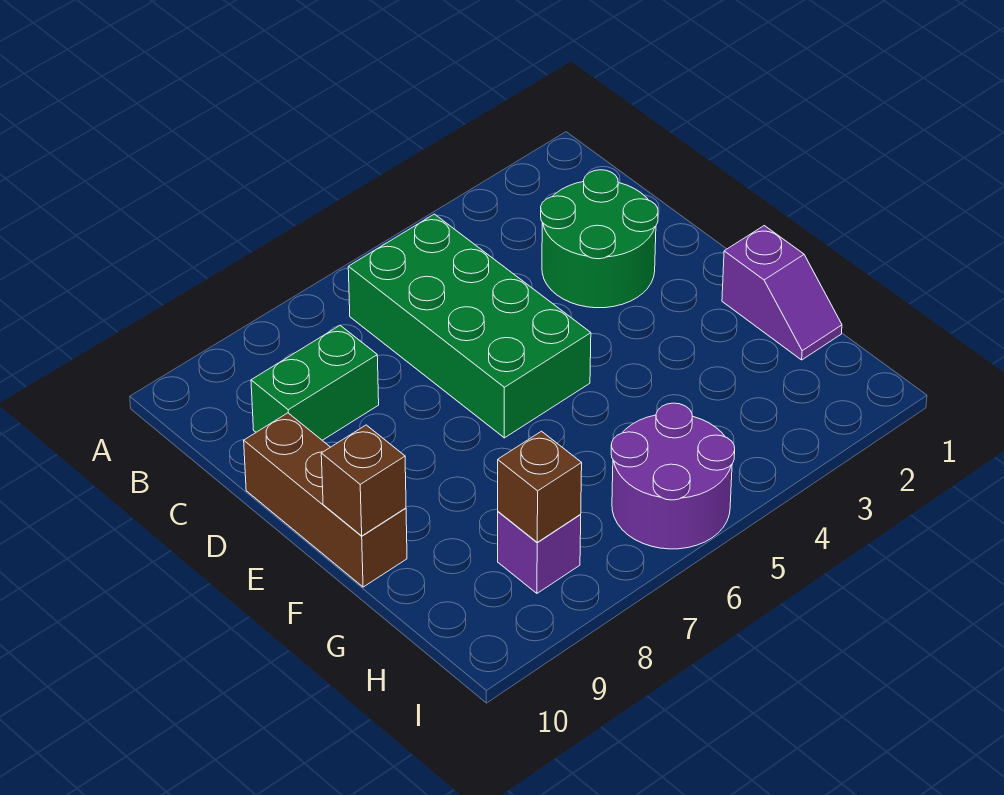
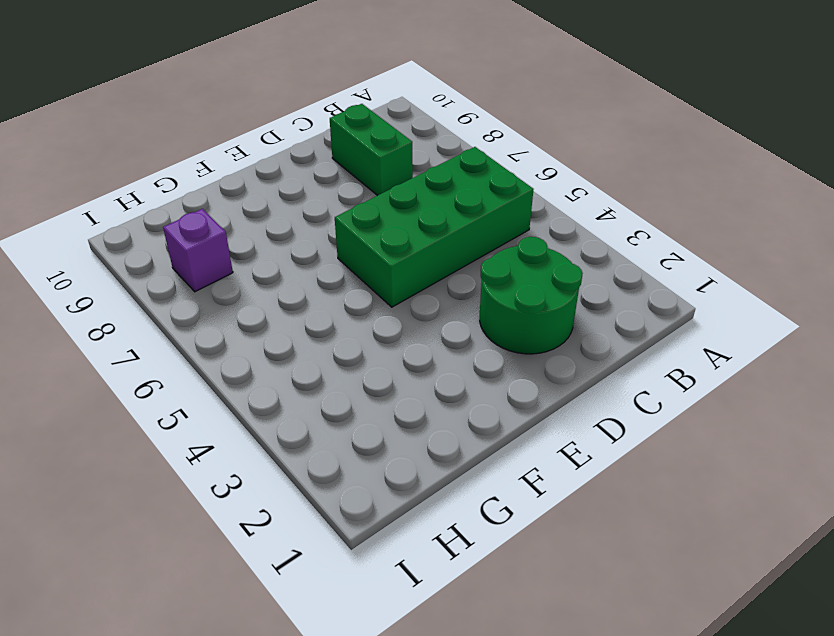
none -> brown 1x3 brick [244,413,407,587]
none -> purple 1x2 slope [722,226,842,360]

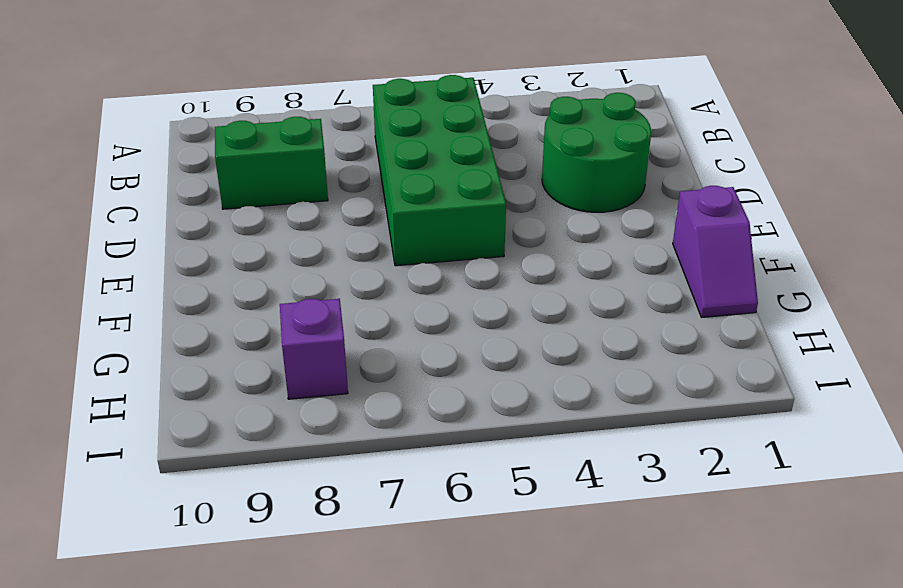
none -> brown 1x3 brick [244,413,407,587]
none -> purple 2x2 round brick [611,403,735,549]

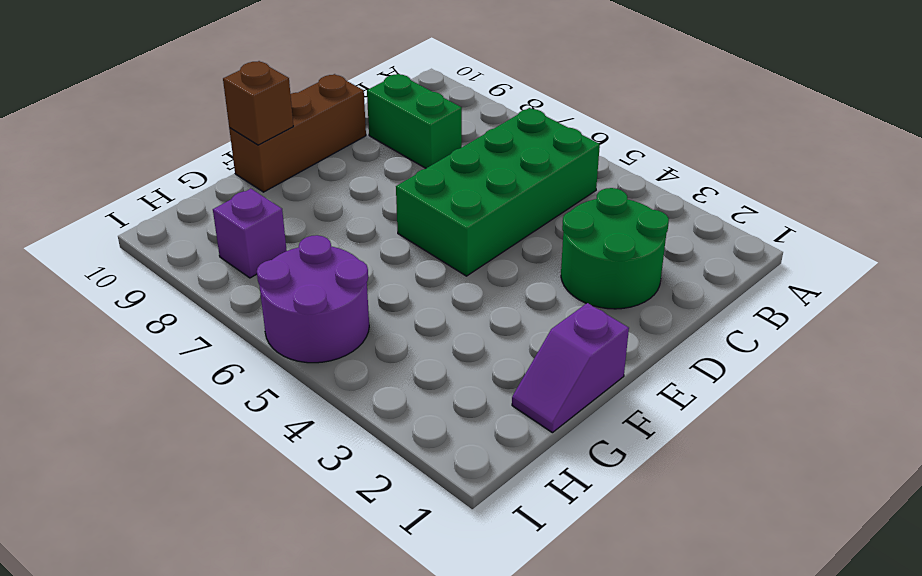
none -> brown 1x1 brick [498,431,582,543]

